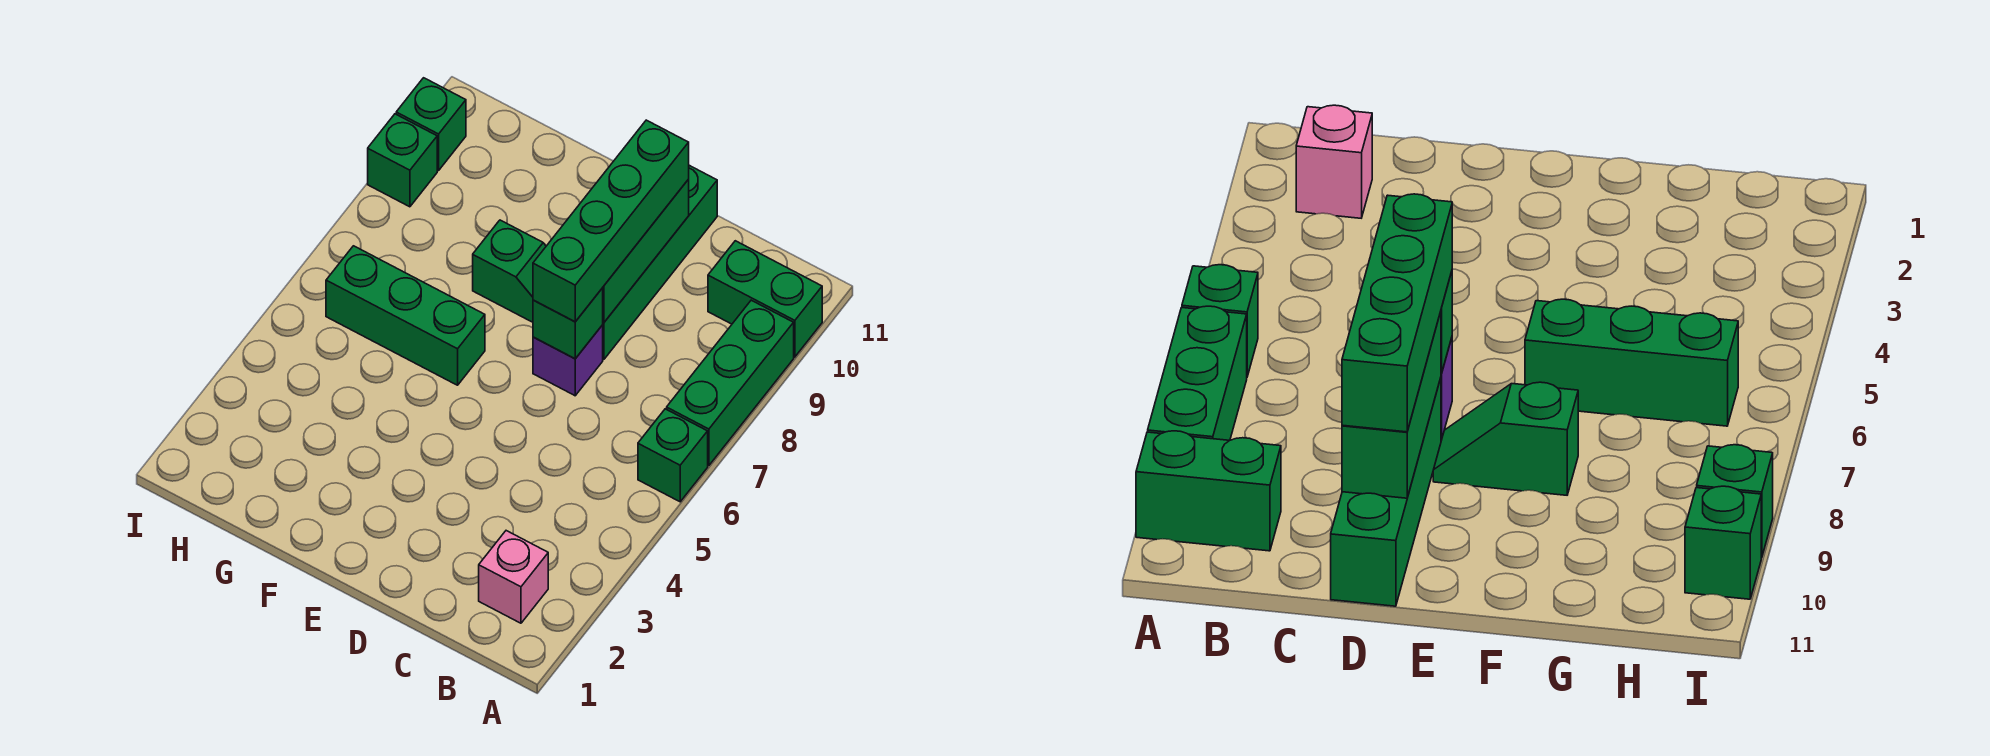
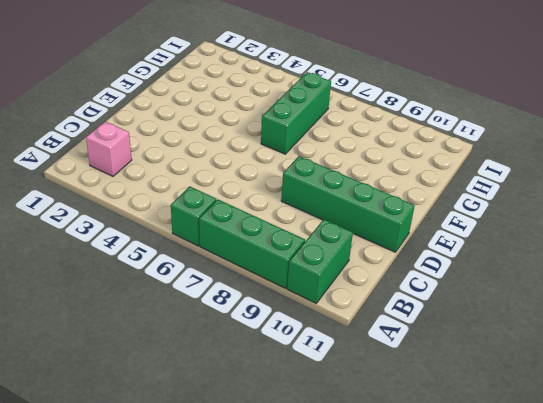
none -> purple 1x1 brick [533,325,603,396]
none -> green 1x2 slope [473,220,546,322]
none -> green 1x1 brick [368,114,437,207]

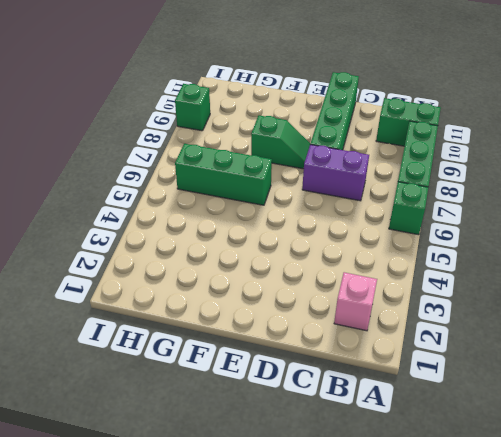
purple 1x2 brick [302,145,369,201] -> purple 1x1 brick [533,325,603,396]
none -> green 1x1 brick [396,78,466,171]
none -> green 1x1 brick [533,288,603,359]
none -> green 1x3 brick [603,179,689,322]

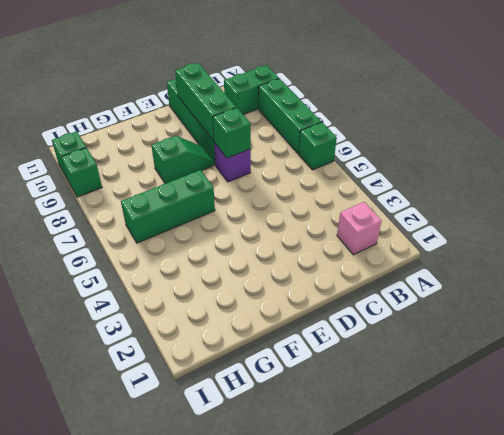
none -> green 1x4 brick [533,120,689,322]

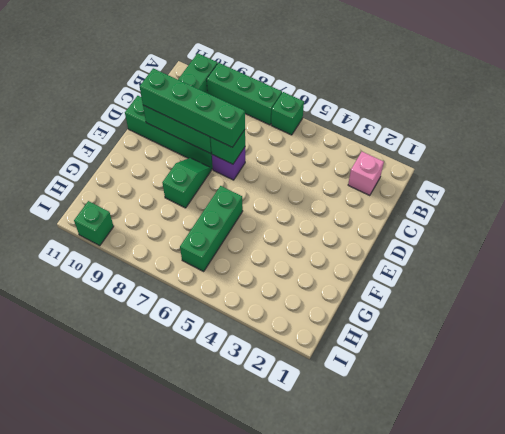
none -> green 1x1 brick [368,114,437,207]

